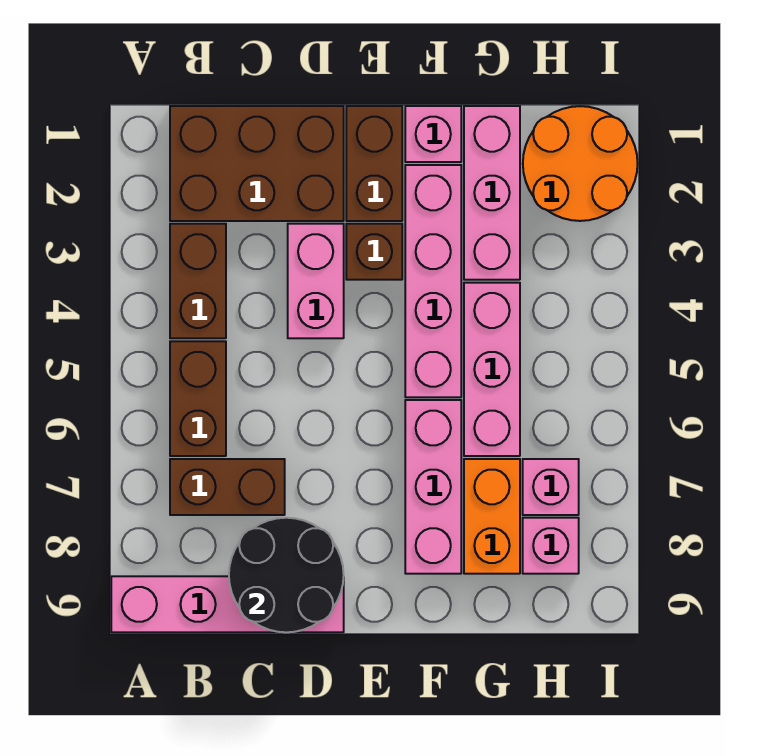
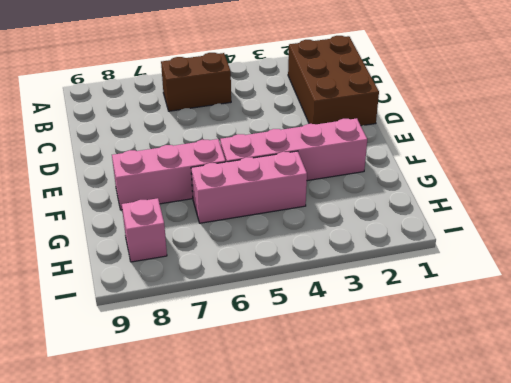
none -> pink 1x4 brick [111,576,344,632]
none -> brown 1x2 brick [170,224,226,338]
none -> brown 1x2 brick [170,459,285,515]

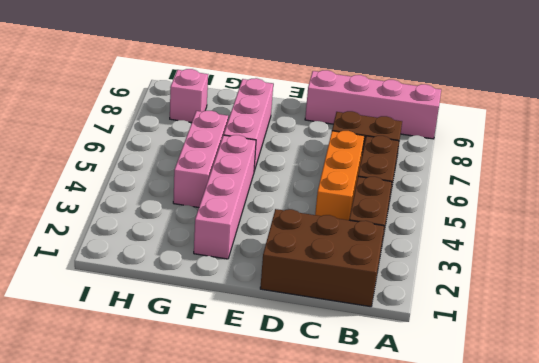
orange 1x3 brick [315,131,364,220] -> none
none -> pink 1x2 brick [288,224,344,338]
none -> brown 1x2 brick [346,106,402,221]
none -> brown 1x1 brick [346,224,402,280]

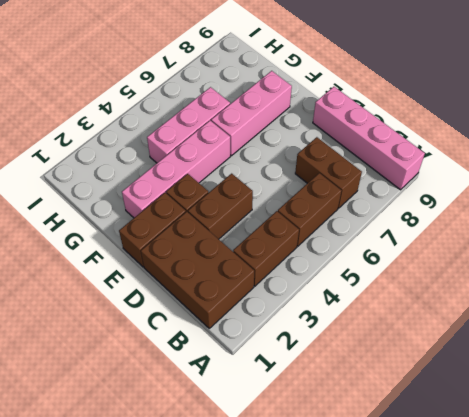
brown 1x2 brick [188,174,253,239] -> pink 1x2 brick [288,224,344,338]
none -> pink 1x1 brick [405,106,461,162]
none -> pink 1x3 brick [464,106,520,280]
none -> orange 1x2 brick [464,459,520,574]

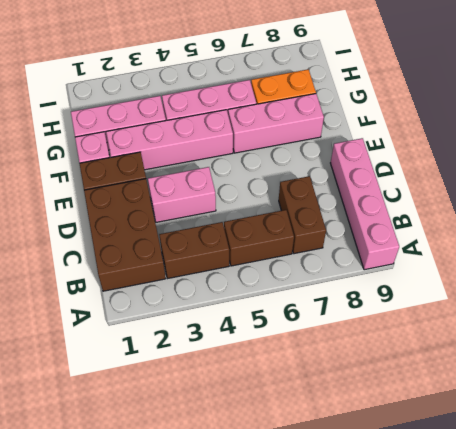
none -> brown 1x1 brick [346,224,402,280]
none -> orange 2x2 round brick [523,106,638,221]
none -> pink 1x1 brick [523,459,579,515]

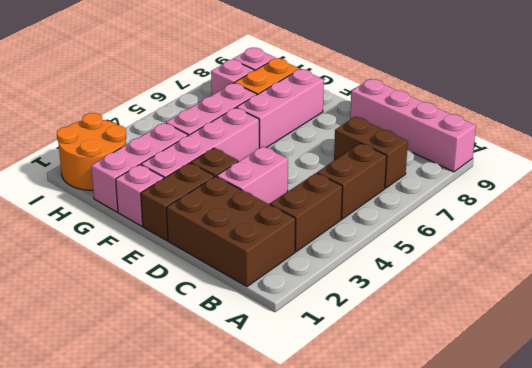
none -> black 2x2 round brick [229,518,344,632]

